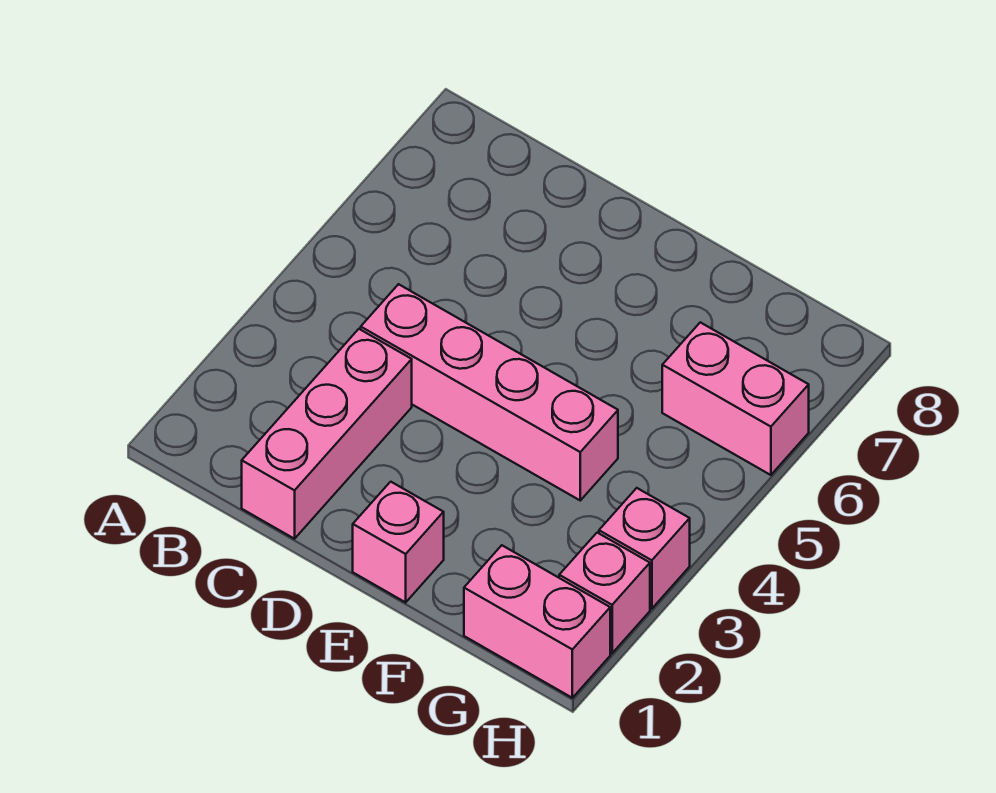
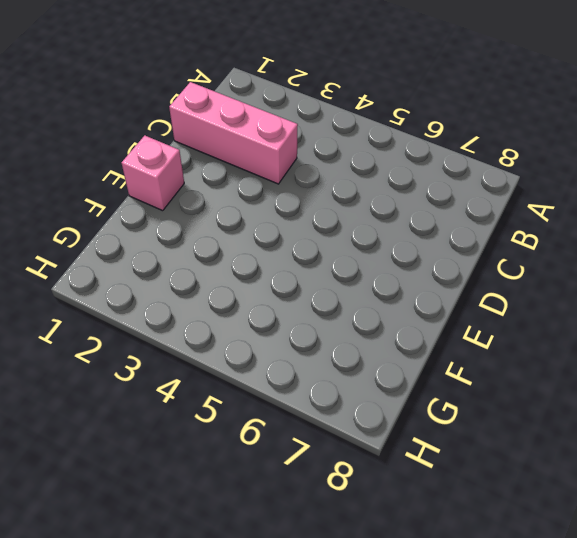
none -> pink 1x4 brick [361,284,618,500]
none -> pink 1x2 brick [464,545,610,698]

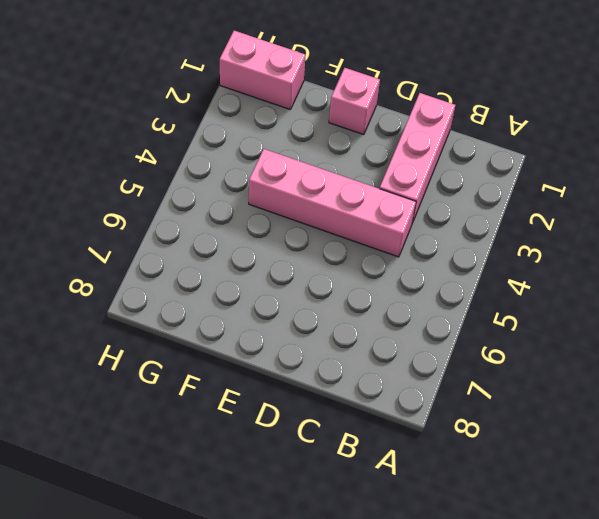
none -> pink 1x2 brick [662,322,809,475]
none -> pink 1x1 brick [559,533,650,653]

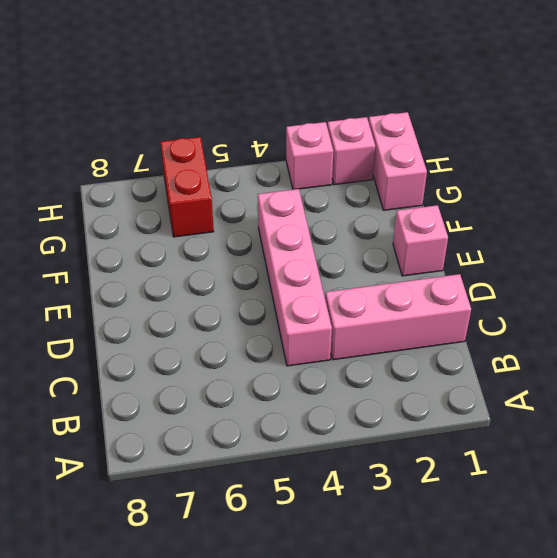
red 1x2 brick [161,137,214,237] -> pink 1x2 brick [662,322,809,475]

